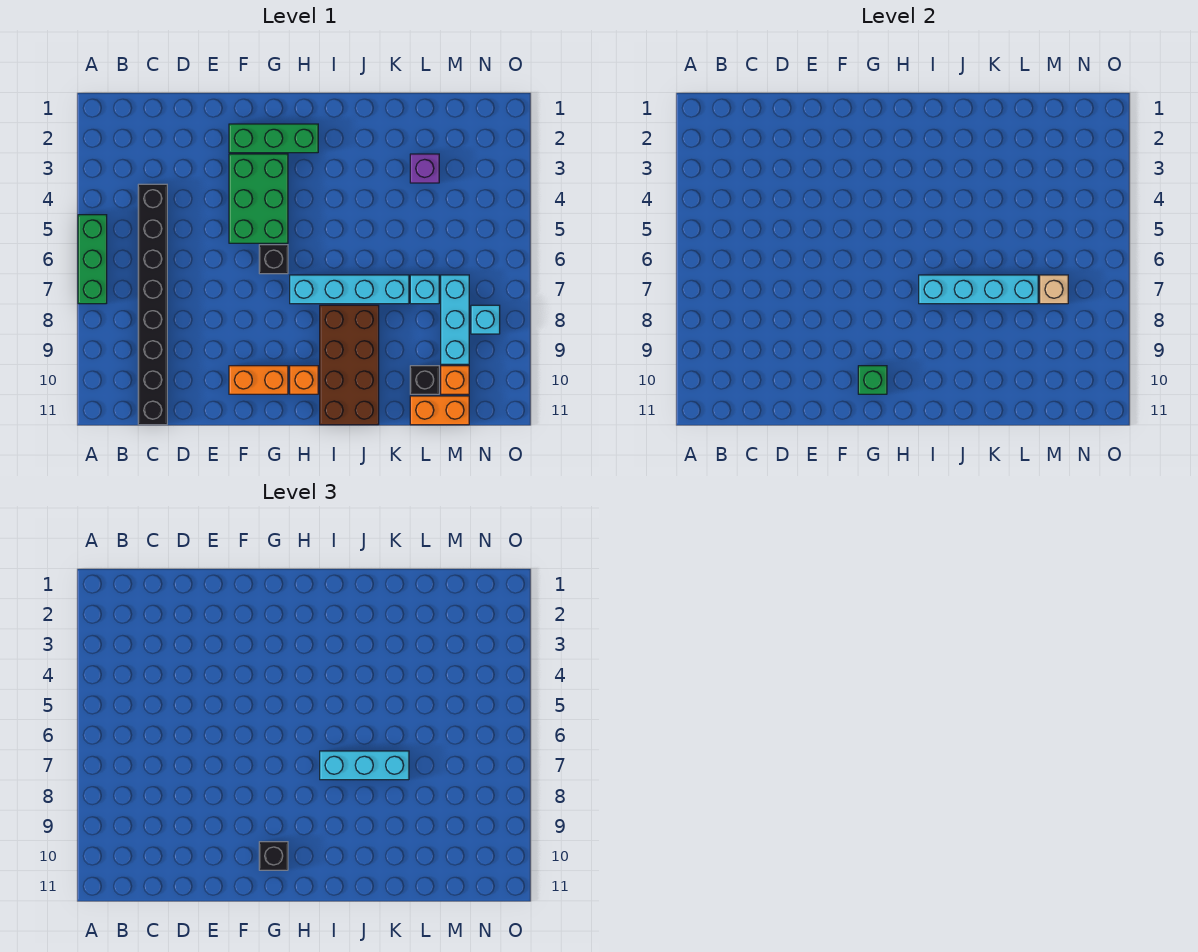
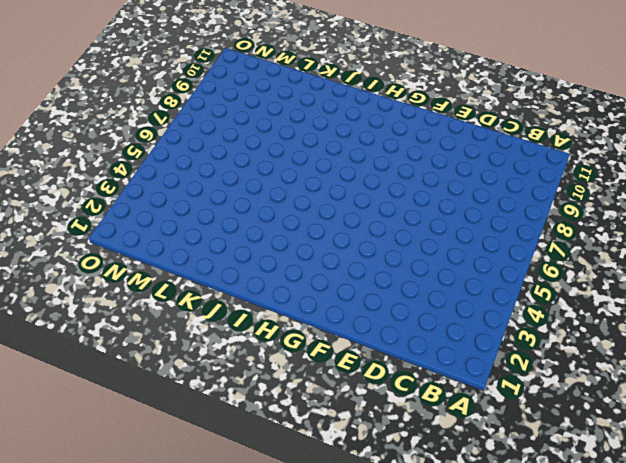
none -> green 1x3 brick [78,215,107,304]
none -> black 1x8 brick [138,184,167,425]
none -> green 1x3 brick [229,124,318,153]

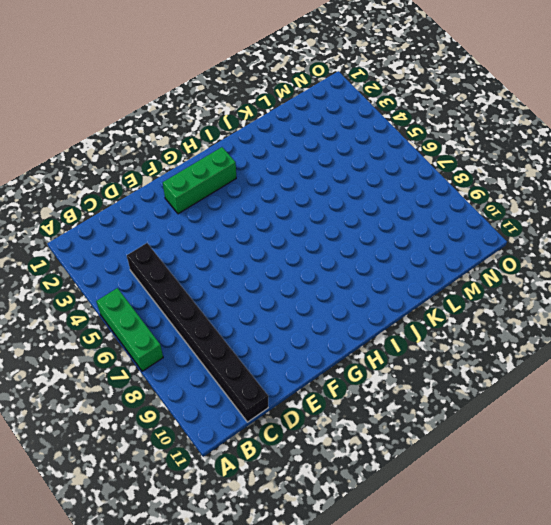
none -> green 2x3 brick [229,154,288,243]
none -> orange 1x2 brick [229,366,288,394]
none -> black 1x1 brick [259,245,288,274]

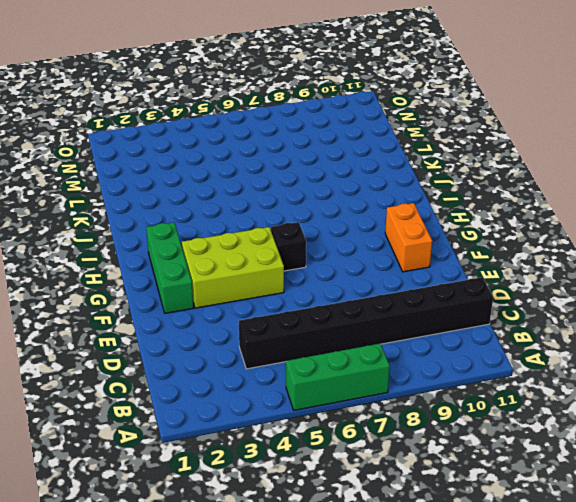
lime 2x3 brick [182,227,284,308] -> green 2x3 brick [229,154,288,243]
none -> cyan 1x4 brick [290,275,409,304]
none -> orange 1x1 brick [290,366,318,394]
none -> brown 2x4 brick [320,305,379,425]

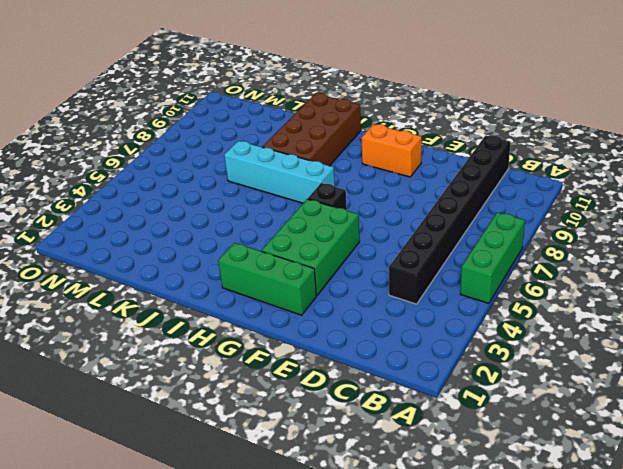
none -> orange 1x1 brick [290,366,318,394]
none -> purple 1x1 brick [410,154,439,183]
none -> cyan 1x1 brick [410,275,439,304]

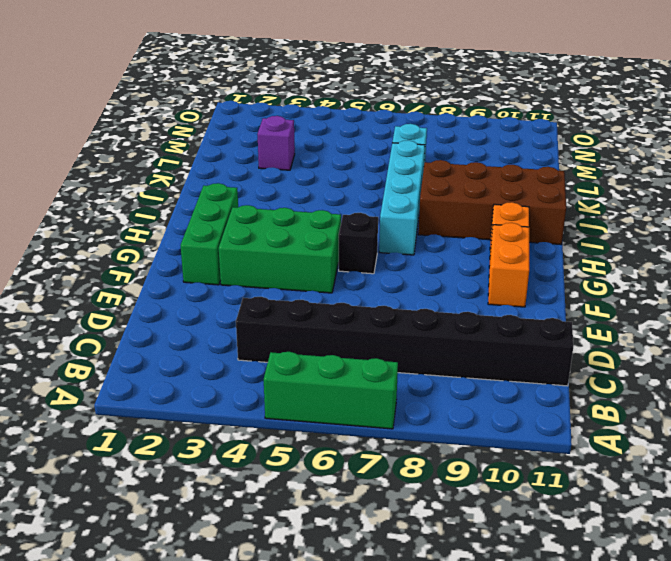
none -> black 1x1 brick [410,366,439,394]
none -> orange 1x2 brick [410,396,469,425]
none -> cyan 1x3 brick [441,275,469,364]

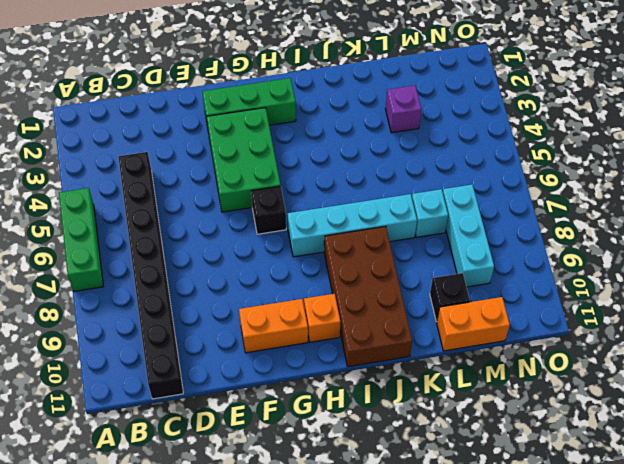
none -> orange 1x1 brick [441,366,469,394]
none -> cyan 1x1 brick [471,305,500,334]
none -> green 1x1 brick [858,366,887,394]

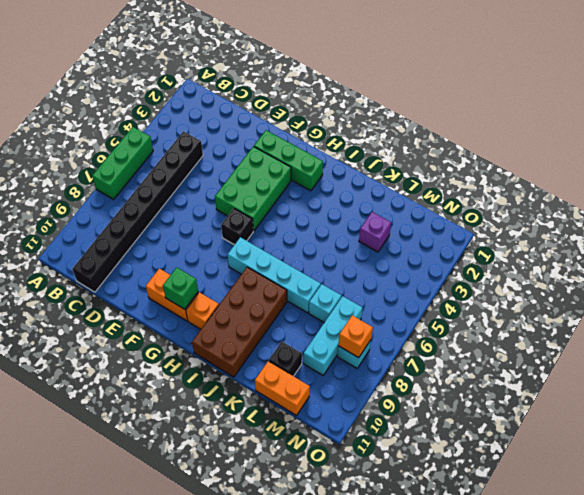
orange 1x1 brick [338,315,373,358] -> orange 1x1 brick moved to [441,366,469,394]
none -> cyan 1x4 brick [919,275,1038,304]
none -> tan 1x1 brick [1040,275,1068,304]
none -> black 1x1 brick [259,842,288,870]

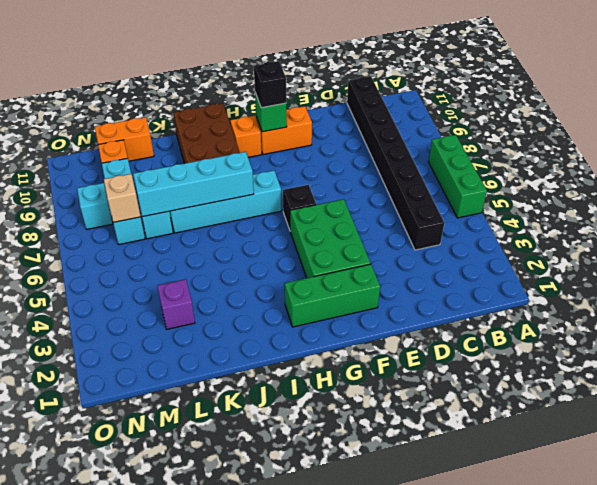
none -> black 1x1 brick [410,366,439,394]
none -> cyan 1x3 brick [320,751,409,780]

